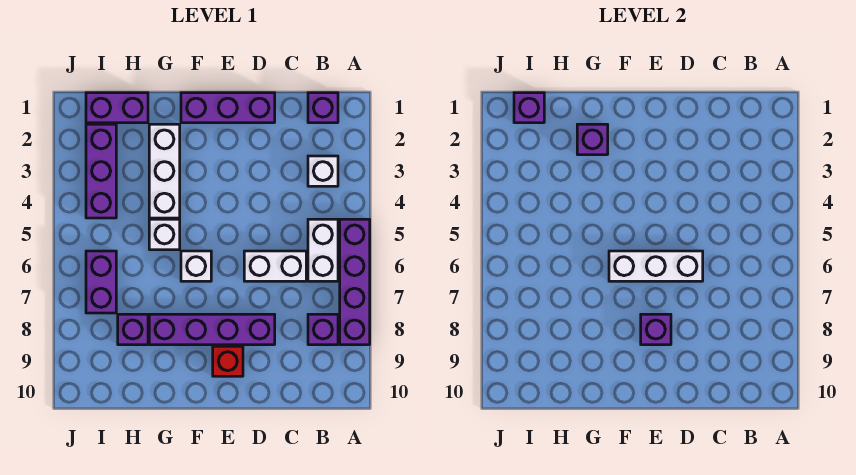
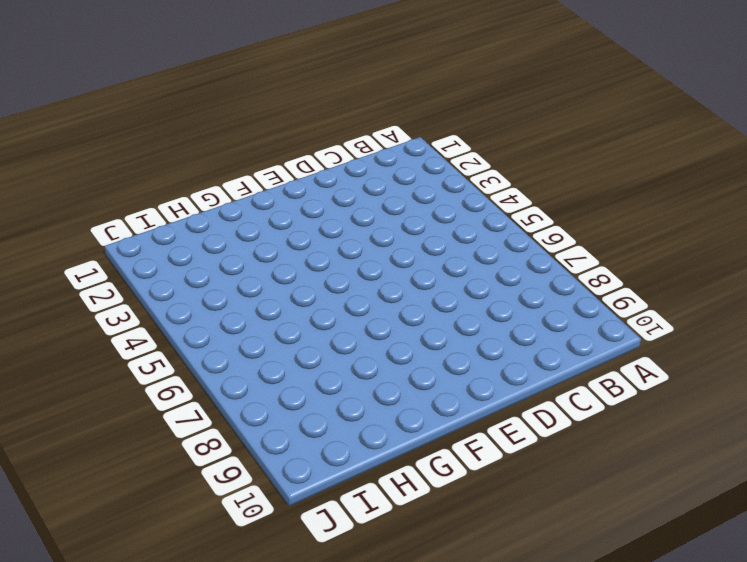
none -> purple 1x4 brick [340,219,370,345]
none -> purple 1x1 brick [308,93,338,123]
none -> white 1x1 brick [308,156,338,186]

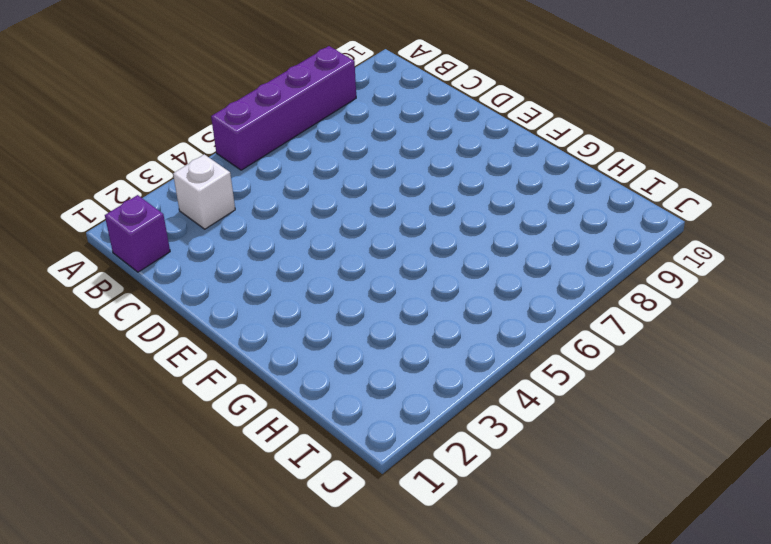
none -> white 1x2 brick [308,219,338,281]
none -> purple 1x1 brick [308,314,338,345]
none -> white 1x2 brick [244,251,306,281]

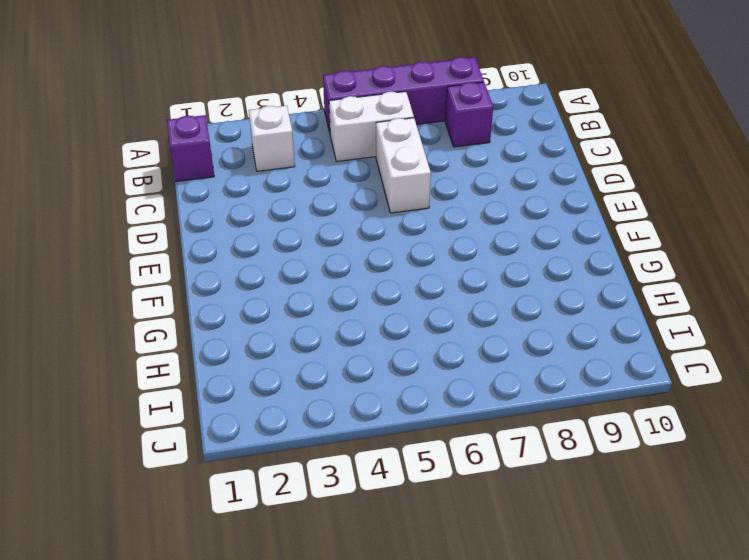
none -> purple 1x3 brick [181,93,275,123]
none -> purple 1x4 brick [149,314,275,345]
none -> red 1x1 brick [213,346,243,376]

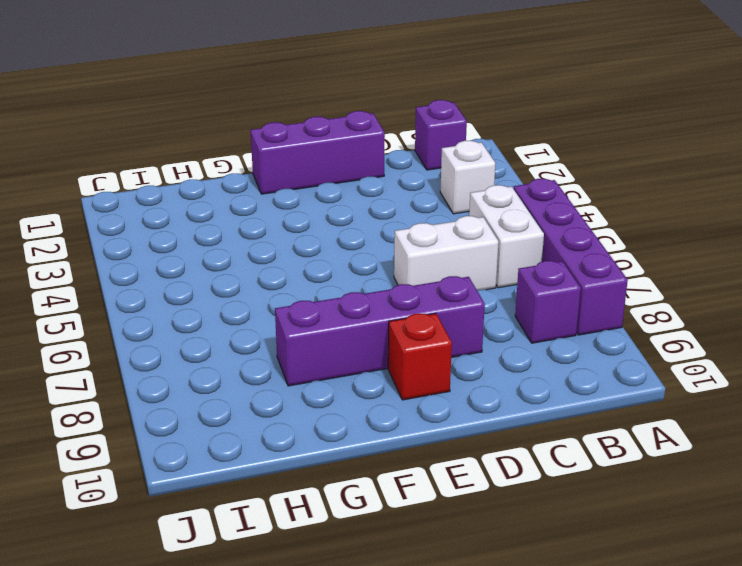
none -> white 1x1 brick [181,251,211,281]
none -> white 1x3 brick [149,124,180,218]
none -> white 1x1 brick [149,219,180,250]

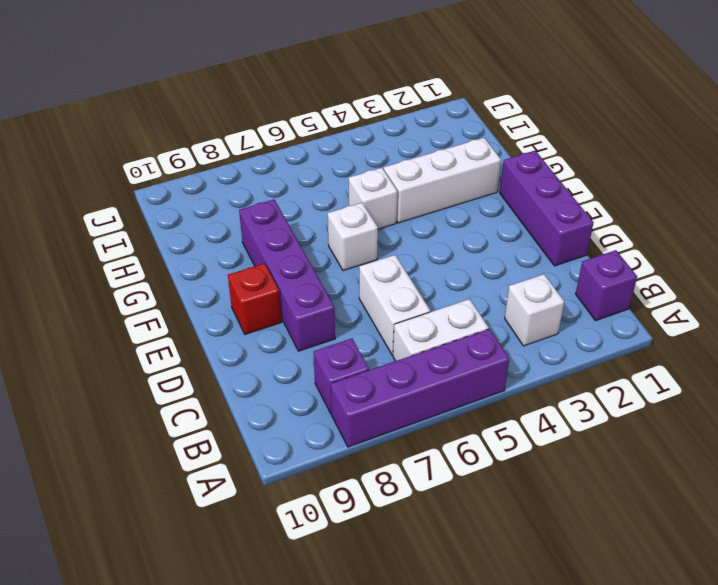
none -> purple 1x2 brick [86,93,148,123]
none -> purple 1x1 brick [118,314,148,345]
none -> purple 1x3 brick [86,124,116,218]

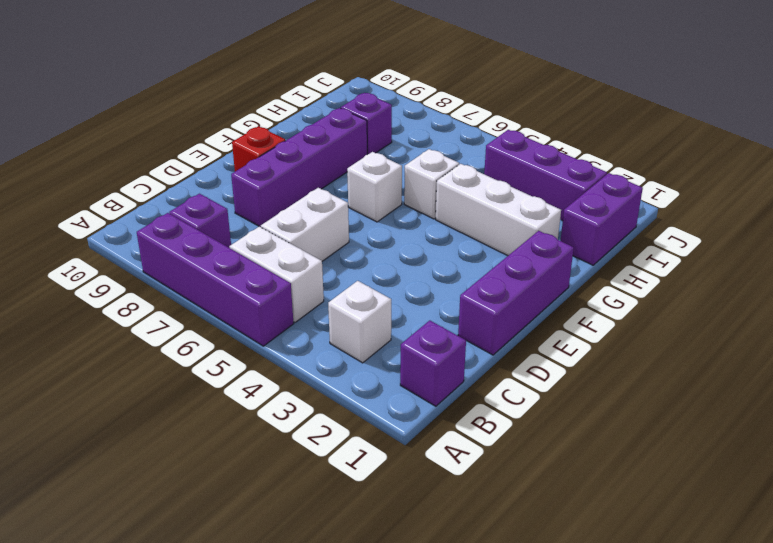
none -> purple 1x2 brick [86,251,116,313]
none -> white 1x3 brick [609,251,703,281]
none -> purple 1x1 brick [641,314,671,345]

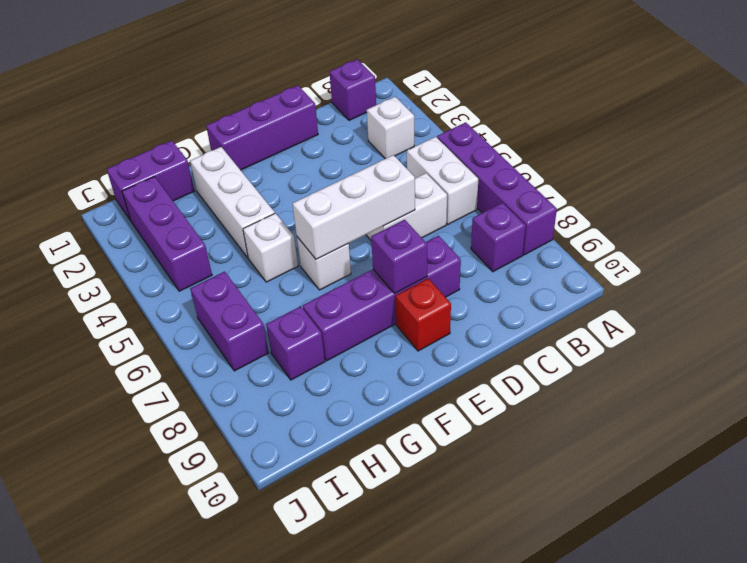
none -> purple 1x1 brick [577,124,608,155]
none -> purple 1x1 brick [514,93,544,123]

